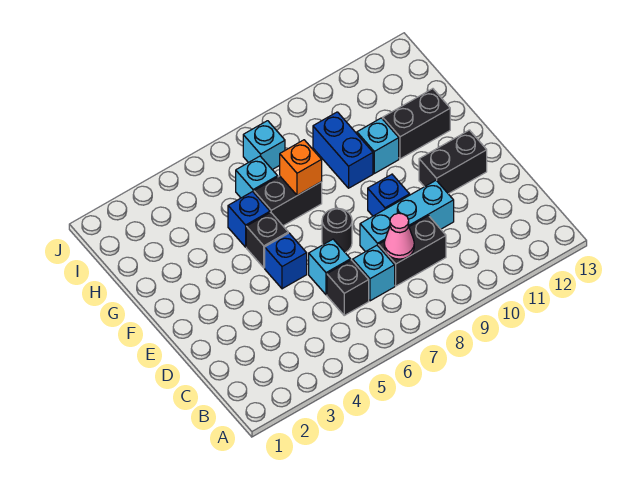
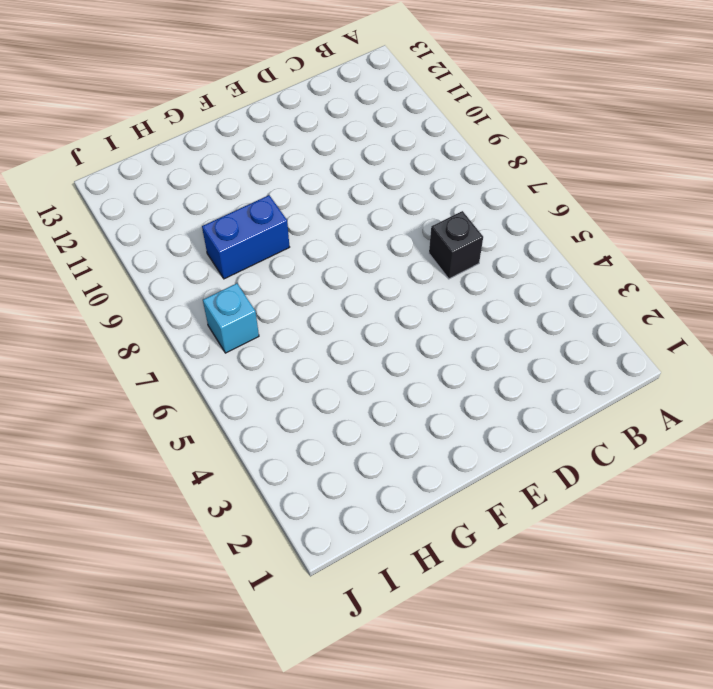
none -> cyan 1x1 brick [353,245,395,301]
none -> black 1x2 brick [378,216,446,286]
none -> cyan 1x1 brick [309,239,351,295]

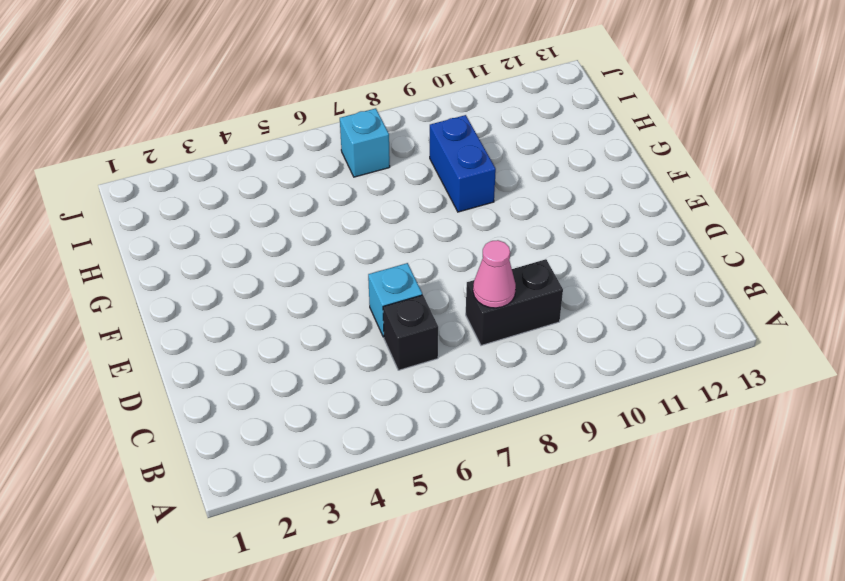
none -> cyan 1x1 brick [353,245,395,301]
none -> cyan 1x3 brick [360,181,454,252]
none -> blue 1x1 brick [265,233,307,289]

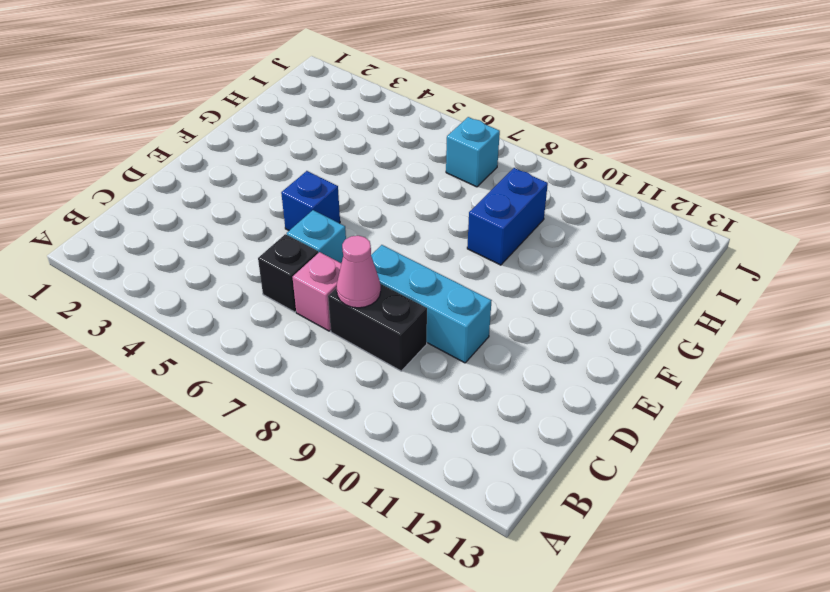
pink 1x1 brick [293,252,341,331] -> cyan 1x1 brick [353,245,395,301]
none -> black 1x1 round brick [322,208,352,253]
none -> blue 1x1 brick [368,174,410,216]
none -> black 1x2 brick [419,130,487,194]

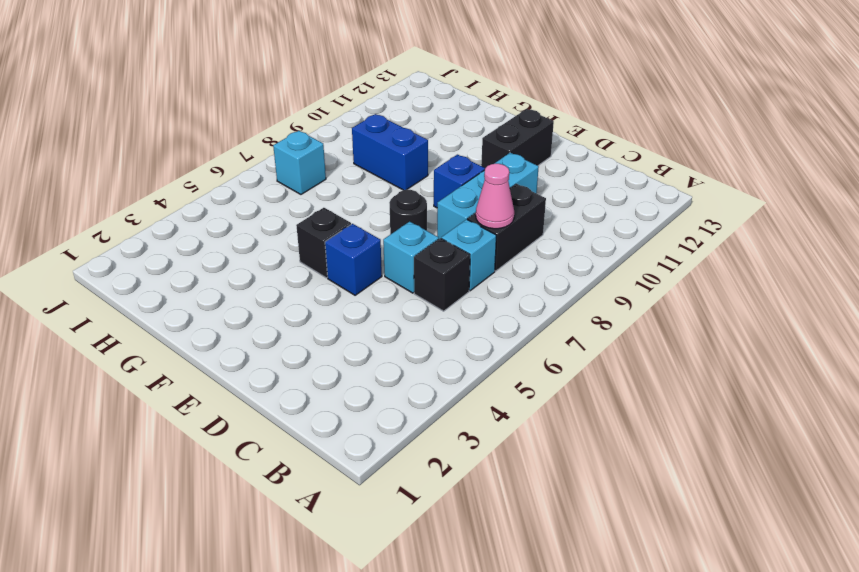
none -> blue 1x1 brick [228,192,270,247]
none -> black 1x2 brick [254,176,322,226]
none -> cyan 1x1 brick [357,118,399,173]

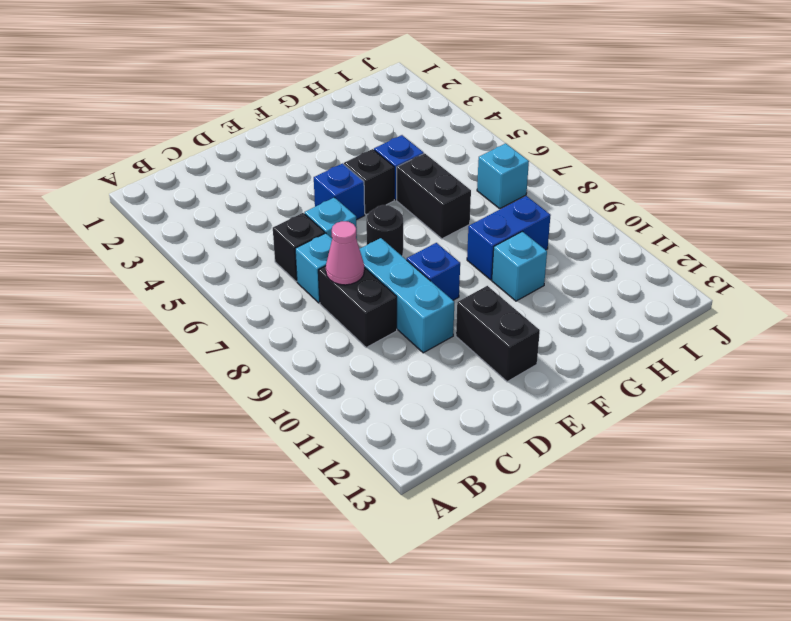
none -> black 1x2 brick [383,89,450,159]
none -> cyan 1x1 brick [236,156,278,198]
none -> orange 1x1 brick [280,140,322,195]

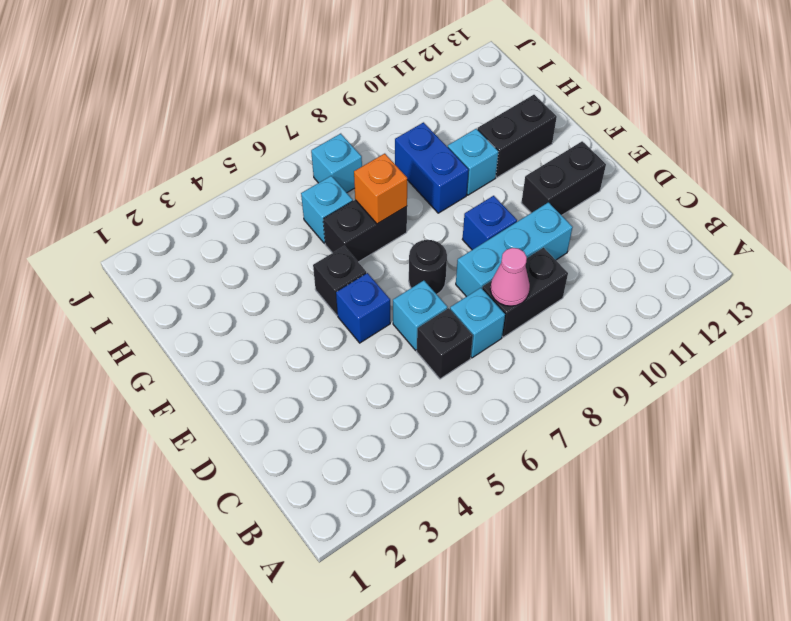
none -> blue 1x1 brick [228,192,270,247]

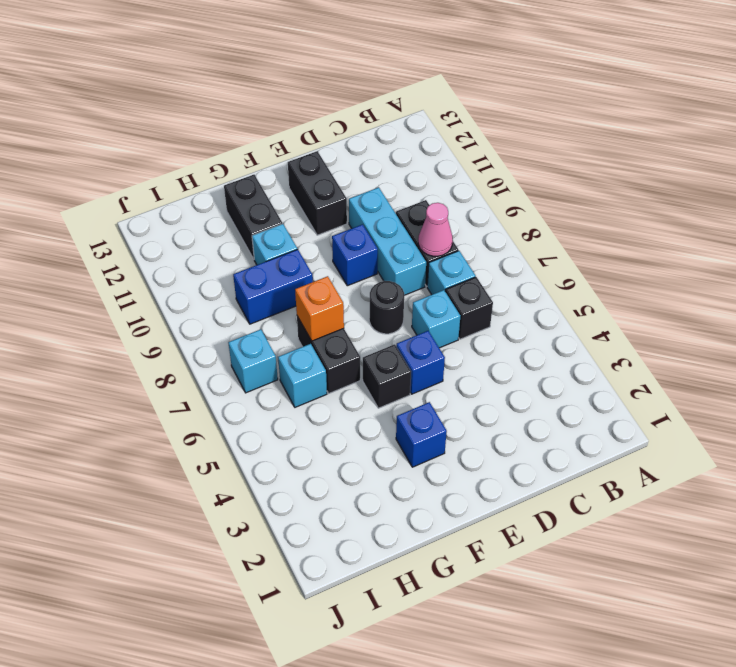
blue 1x1 brick [396,402,447,467] -> blue 1x1 brick moved to [228,192,270,247]

